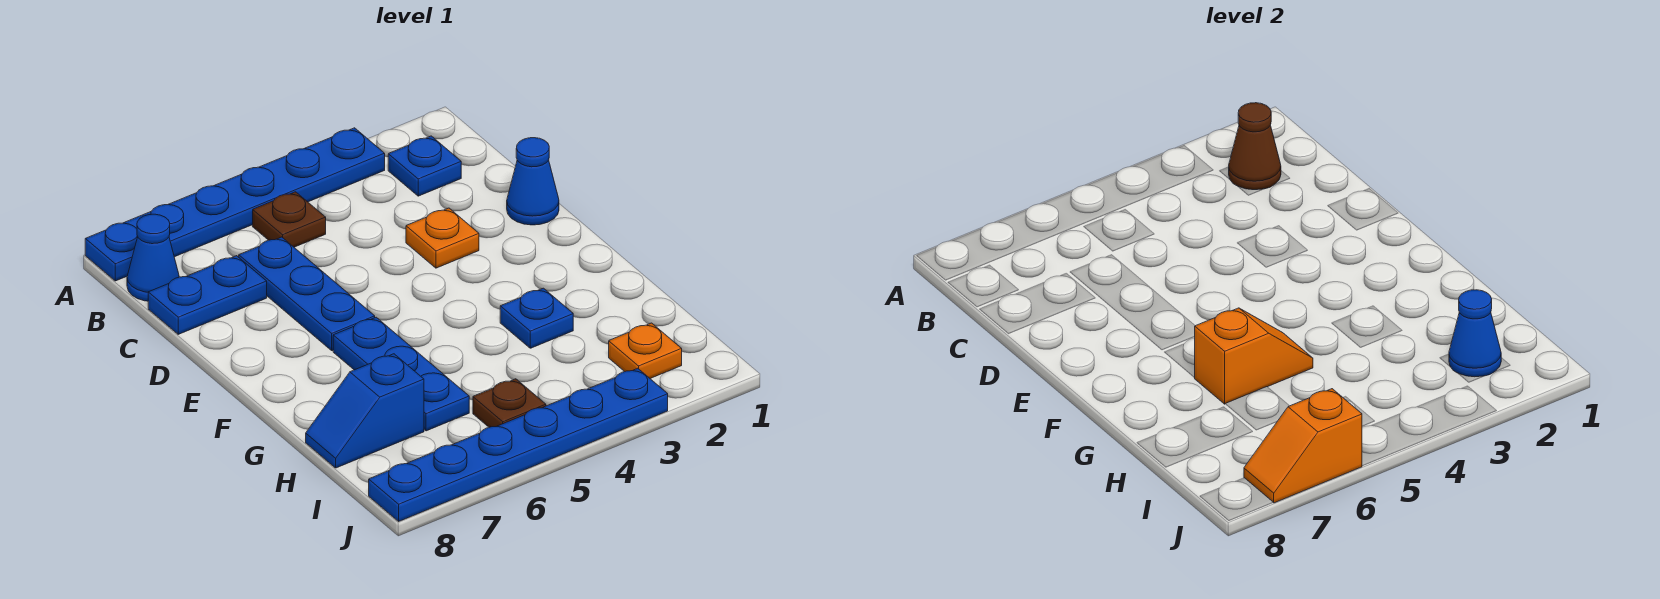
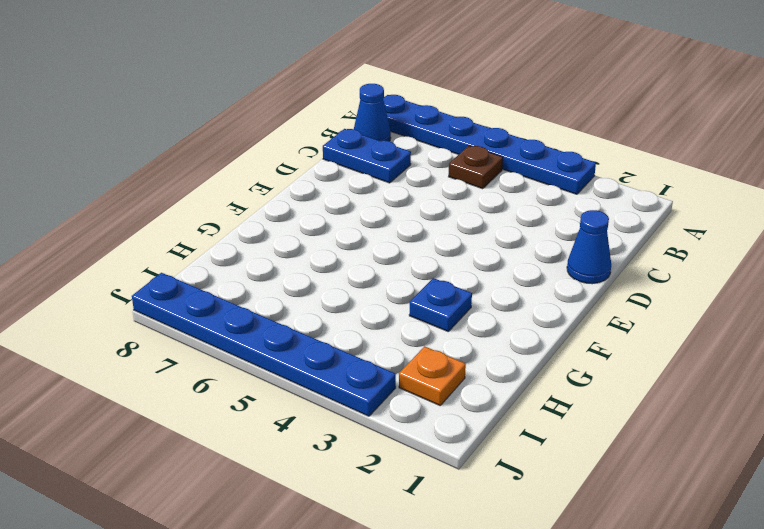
none -> blue 1x1 plate [388,136,461,196]
none -> blue 1x3 plate [239,237,375,351]
none -> orange 1x1 plate [406,208,479,268]

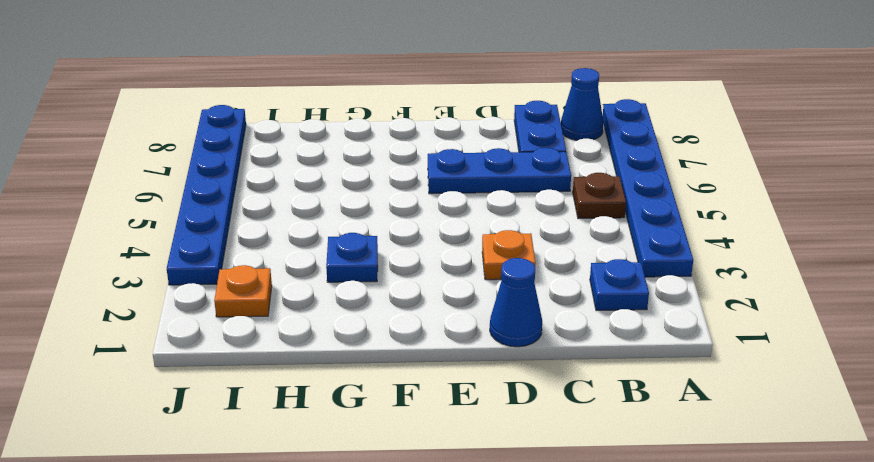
none -> blue 1x3 plate [333,317,469,431]
none -> blue 1x2 slope [306,354,424,468]
none -> brown 1x1 plate [473,379,546,427]

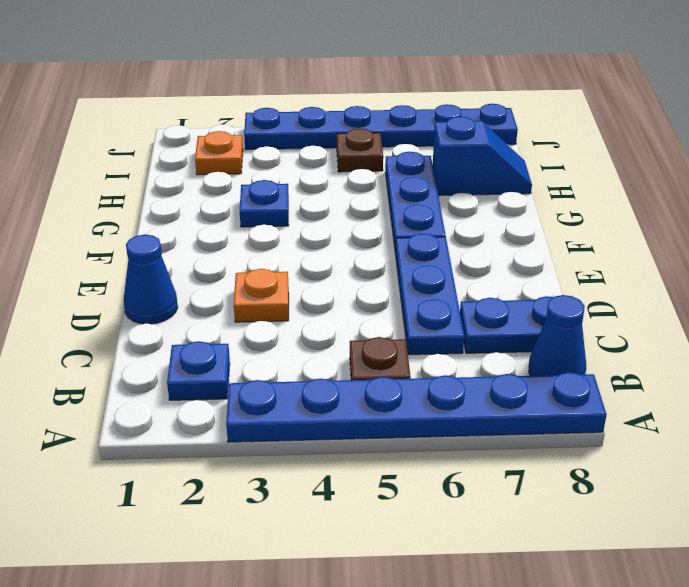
none -> brown 1x1 cone [1229,103,1281,190]
none -> orange 1x2 slope [1195,308,1313,404]
none -> blue 1x1 cone [1449,290,1501,377]

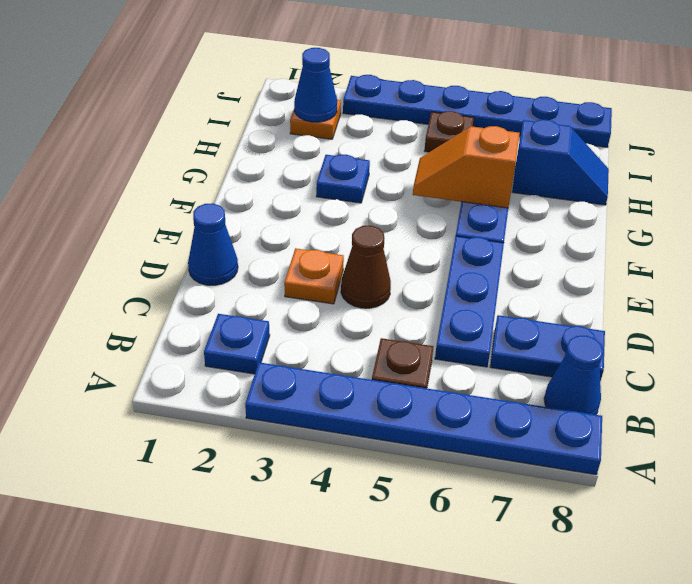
brown 1x1 cone [341,226,391,308] -> brown 1x1 cone moved to [1229,103,1281,190]
none -> orange 1x2 slope [1244,389,1362,503]

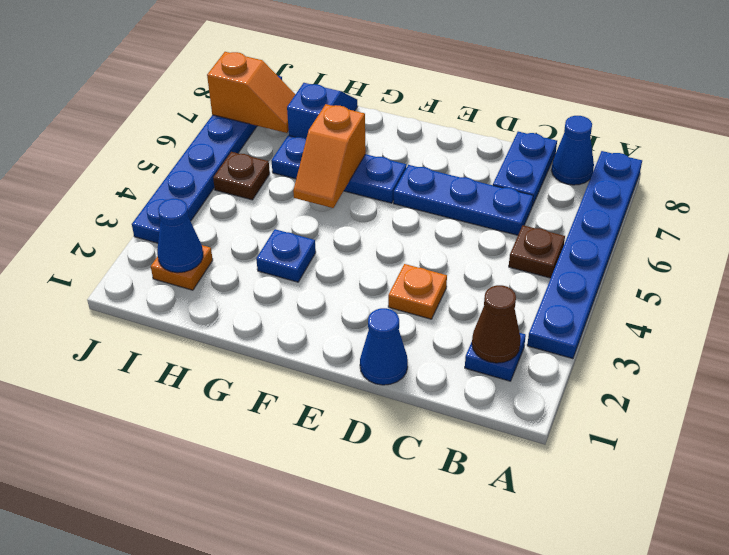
orange 1x2 slope [207,52,296,133] -> orange 1x2 slope turned to [1244,389,1362,503]

